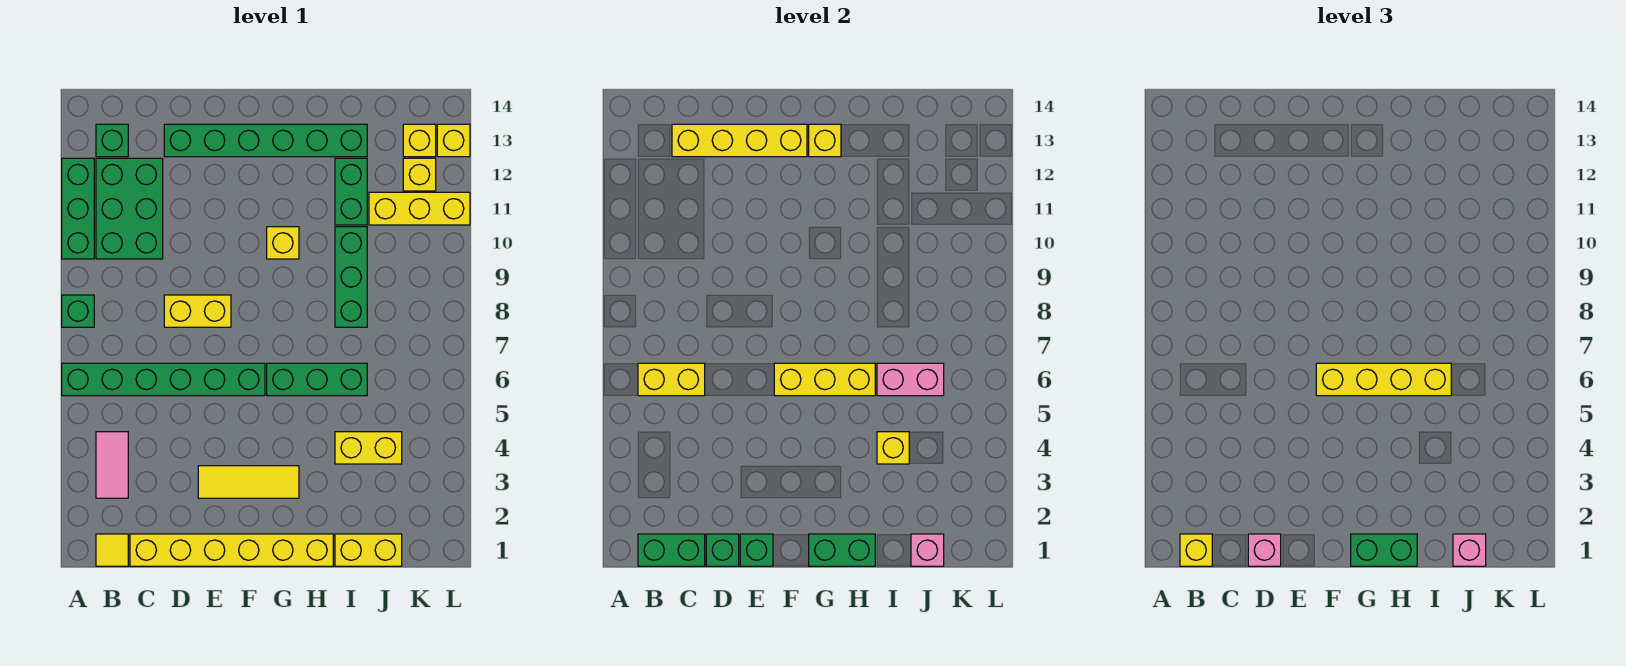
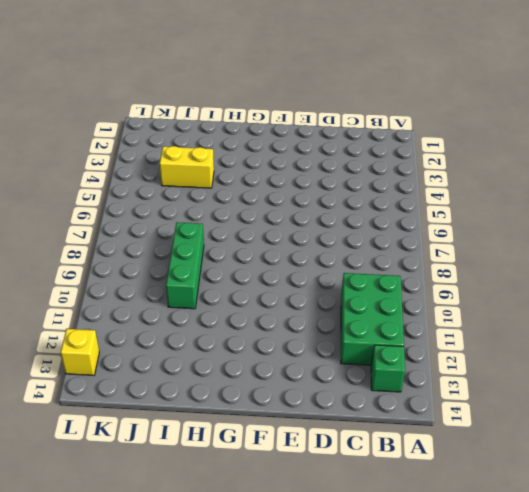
none -> green 1x6 brick [62,363,265,396]
none -> green 1x1 brick [62,295,94,327]
none -> green 1x3 brick [62,158,94,259]
none -> yellow 1x1 tile [96,534,128,566]

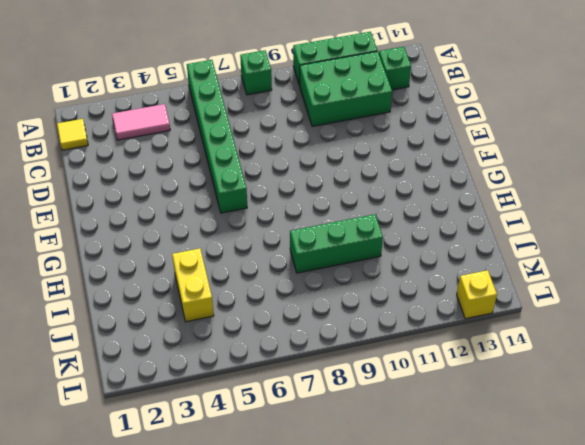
none -> yellow 1x6 brick [130,534,333,566]
none -> yellow 1x2 brick [164,295,231,327]
none -> green 1x6 brick [164,124,367,157]
none -> yellow 1x3 tile [198,466,299,498]

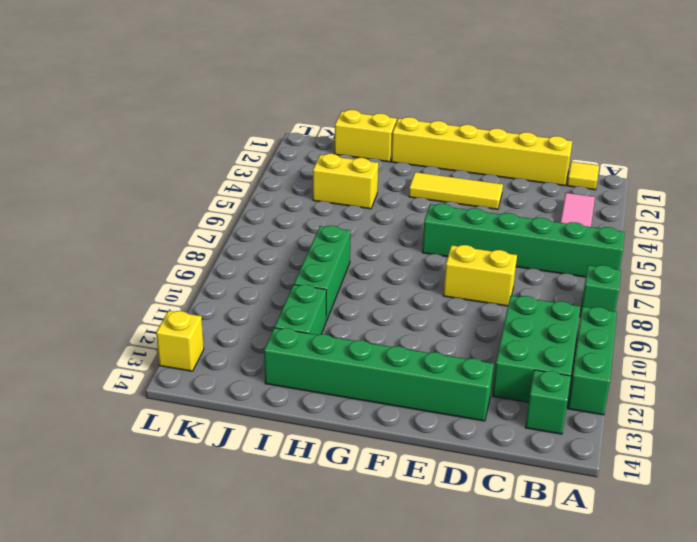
none -> green 1x3 brick [267,363,367,396]
none -> yellow 1x1 brick [267,227,299,259]
none -> yellow 1x3 brick [369,192,470,225]
none -> yellow 1x1 brick [403,158,436,191]

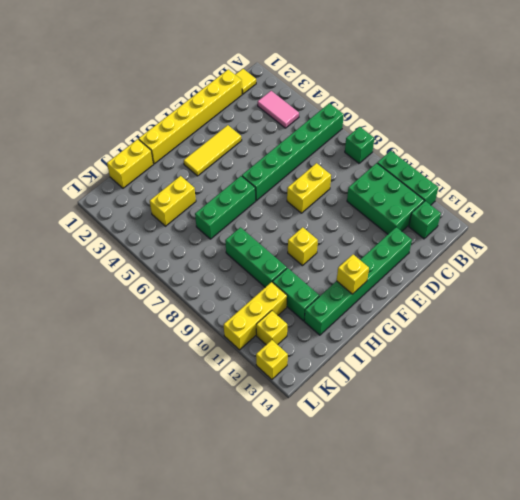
none -> yellow 1x1 brick [403,124,436,157]
none -> green 1x2 brick [638,534,705,566]
none -> yellow 1x2 brick [638,363,705,396]
none -> yellow 1x4 brick [672,124,807,157]

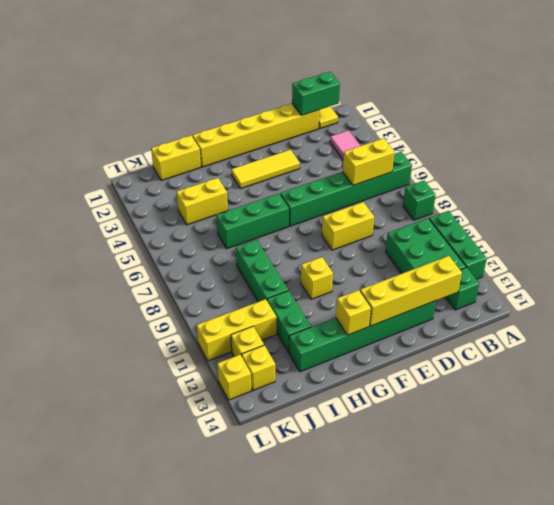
none -> green 1x1 brick [706,534,739,566]
none -> green 1x1 brick [740,534,773,566]
none -> yellow 1x3 brick [774,363,875,396]
none -> green 1x2 brick [809,534,875,566]

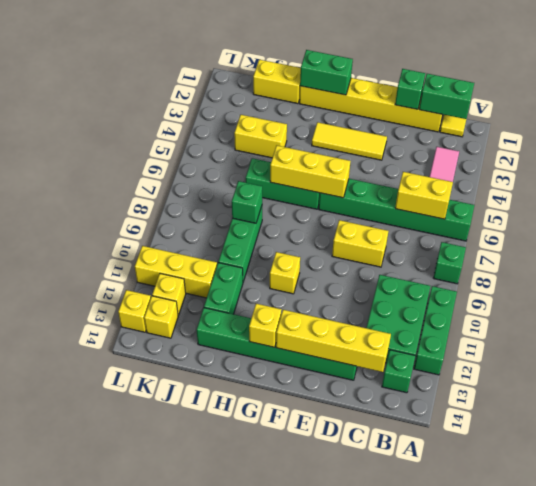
green 1x1 brick [232,181,262,223] -> green 1x1 brick moved to [740,534,773,566]
none -> yellow 1x1 brick [877,432,909,464]
none -> pink 1x2 brick [877,363,944,396]
none -> pink 1x1 brick [911,534,944,566]
none -> yellow 1x1 brick [1180,534,1212,566]

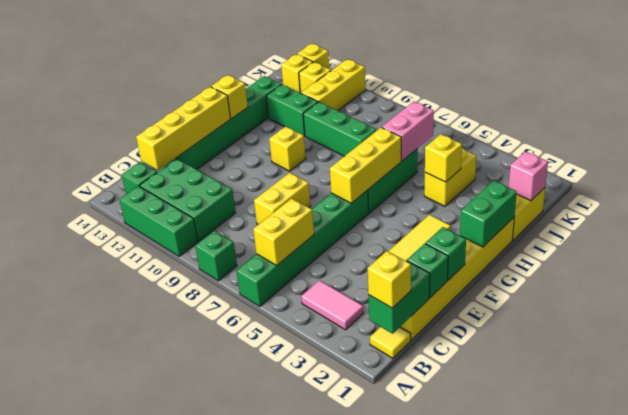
none -> pink 1x1 brick [1248,534,1281,566]
none -> yellow 1x4 brick [1316,363,1451,396]
none -> green 1x2 brick [1351,534,1417,566]
none -> pink 1x1 brick [1453,534,1486,566]

